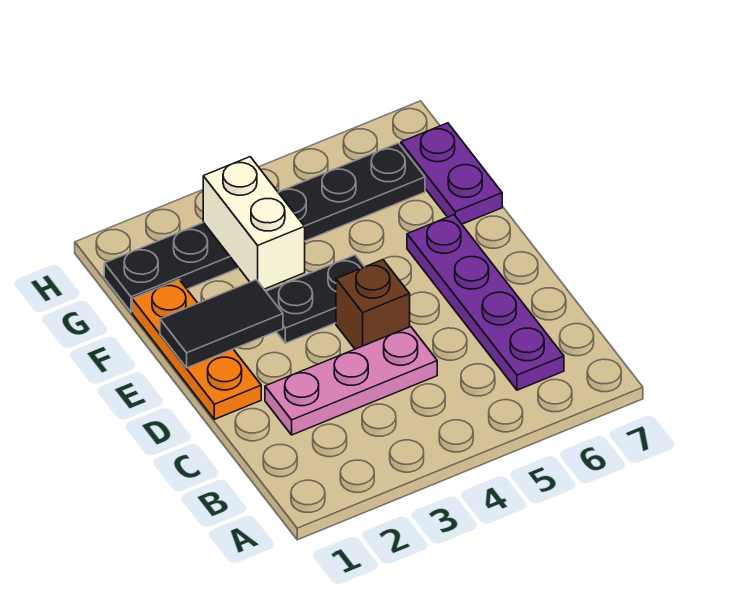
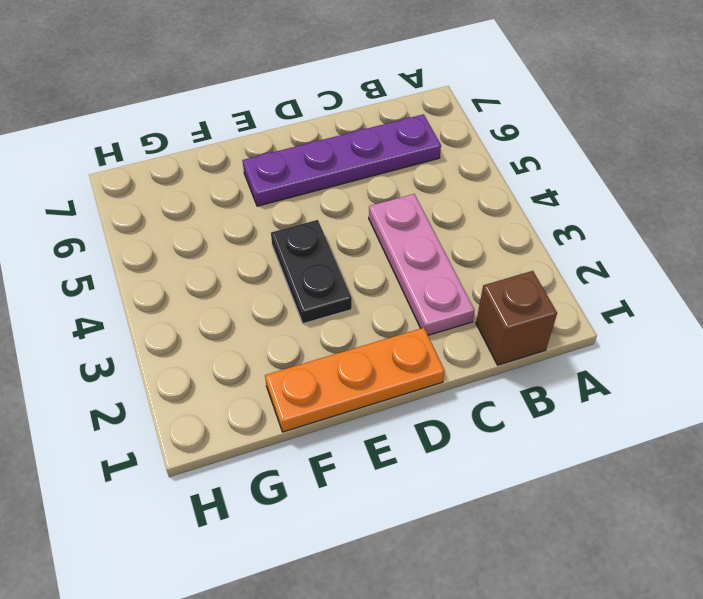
brown 1x1 brick [476,271,557,365] -> brown 1x1 brick moved to [336,260,410,349]
none -> purple 1x2 plate [401,123,502,224]
none -> black 1x6 plate [104,143,425,312]

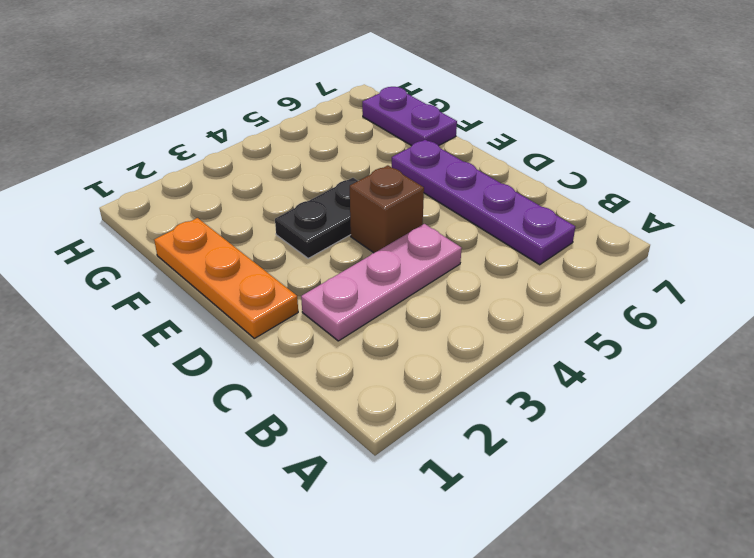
none -> black 1x6 plate [104,143,425,312]
none -> black 1x2 tile [160,280,283,368]

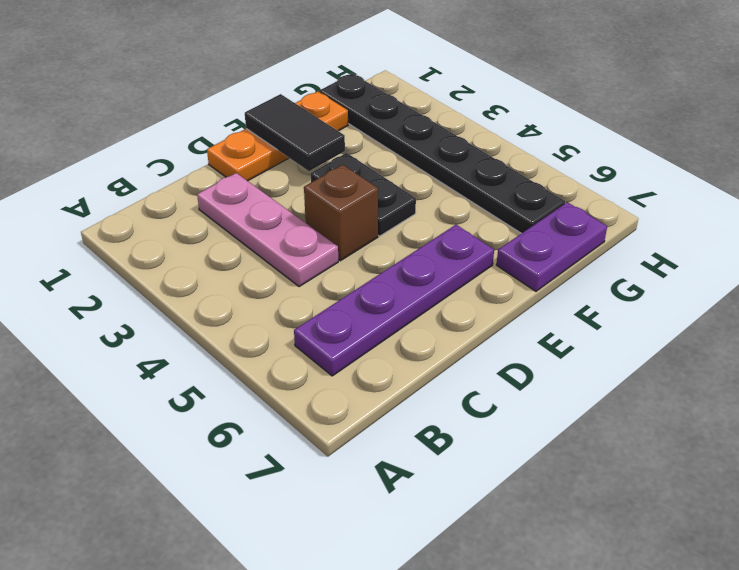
none -> white 1x2 brick [203,157,305,289]

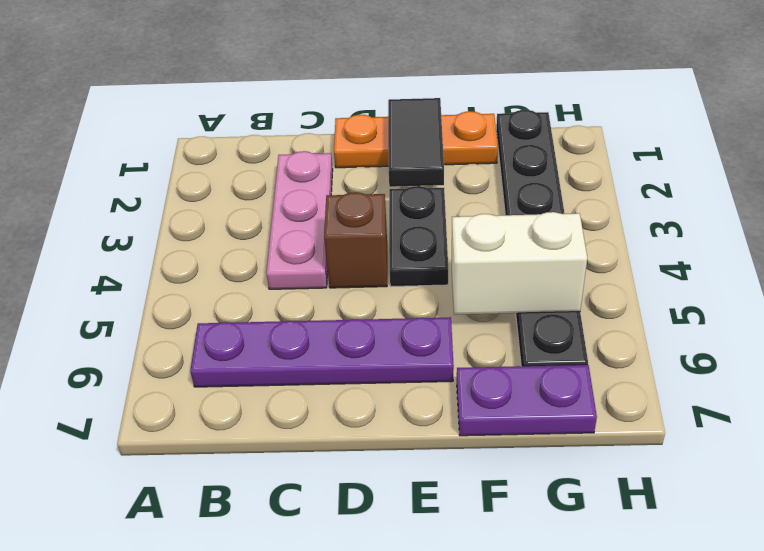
white 1x2 brick [452,212,587,315] -> white 1x2 brick moved to [203,157,305,289]

